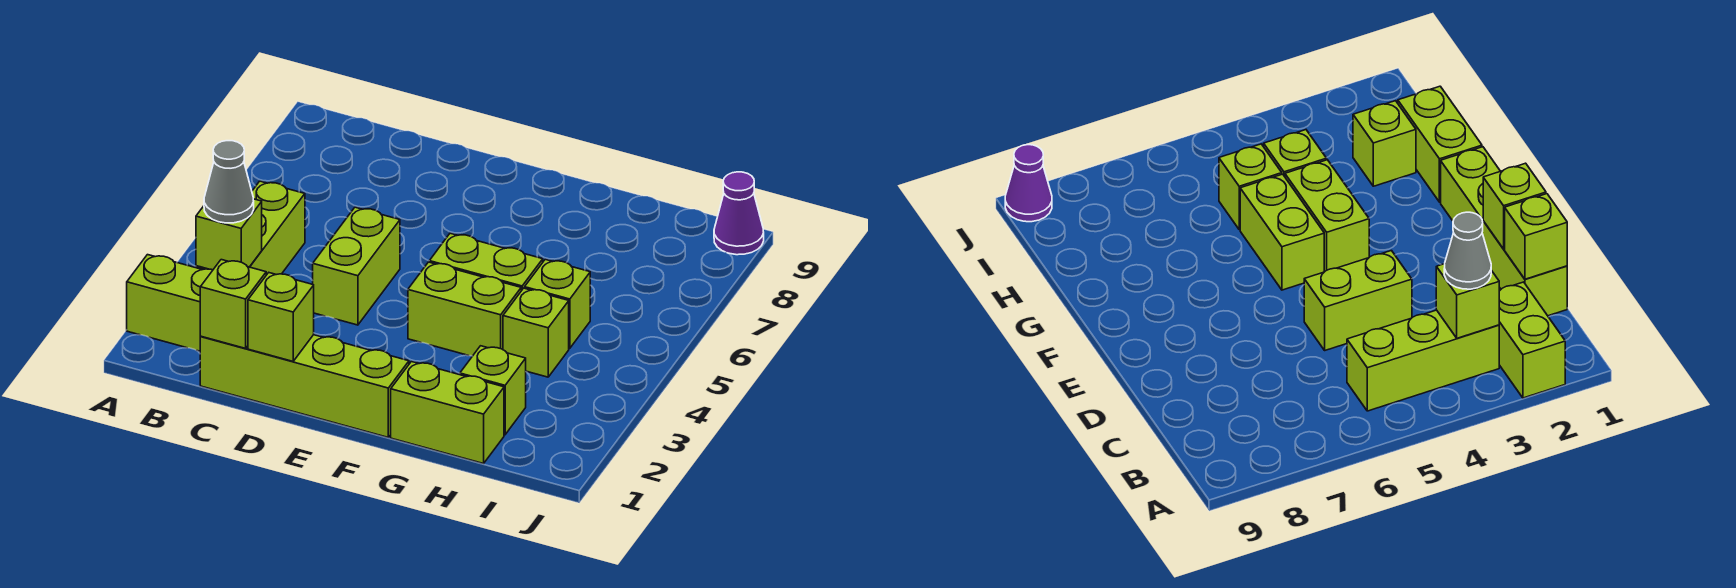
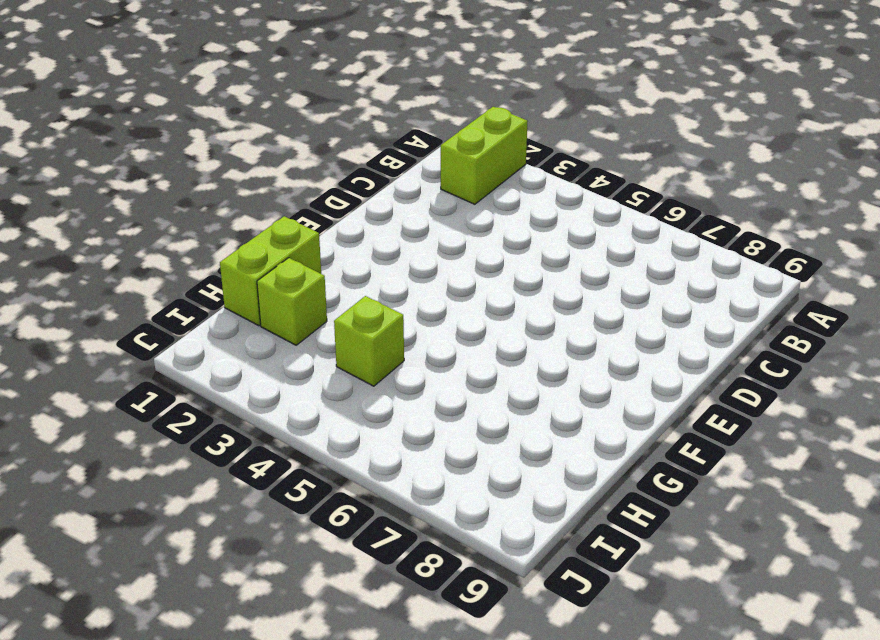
none -> lime 1x3 brick [196,181,305,275]
none -> lime 1x4 brick [200,335,409,437]
none -> lime 1x2 brick [313,207,400,325]

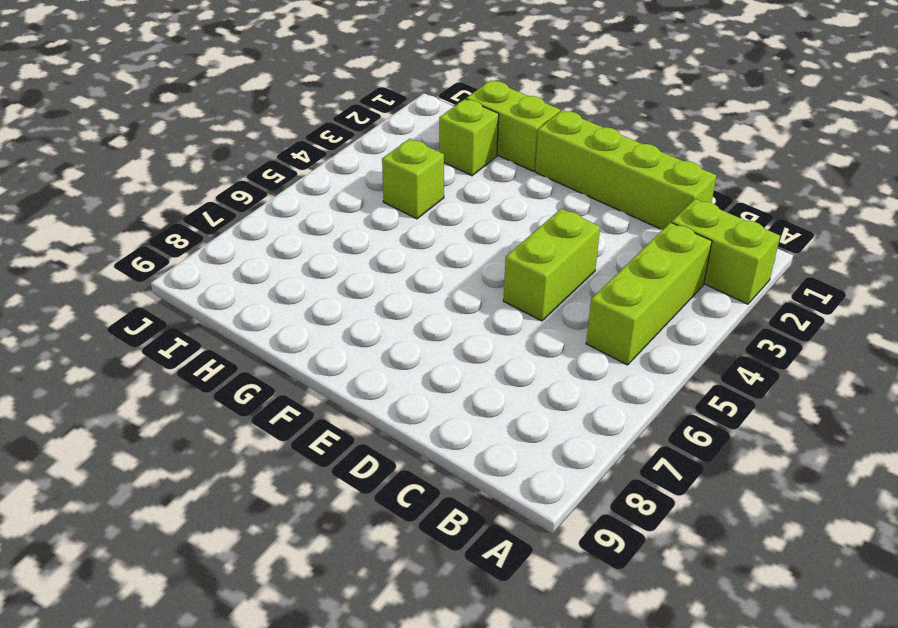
none -> lime 1x2 brick [408,262,521,356]
none -> lime 1x2 brick [429,233,543,291]
none -> lime 1x1 brick [525,259,590,348]

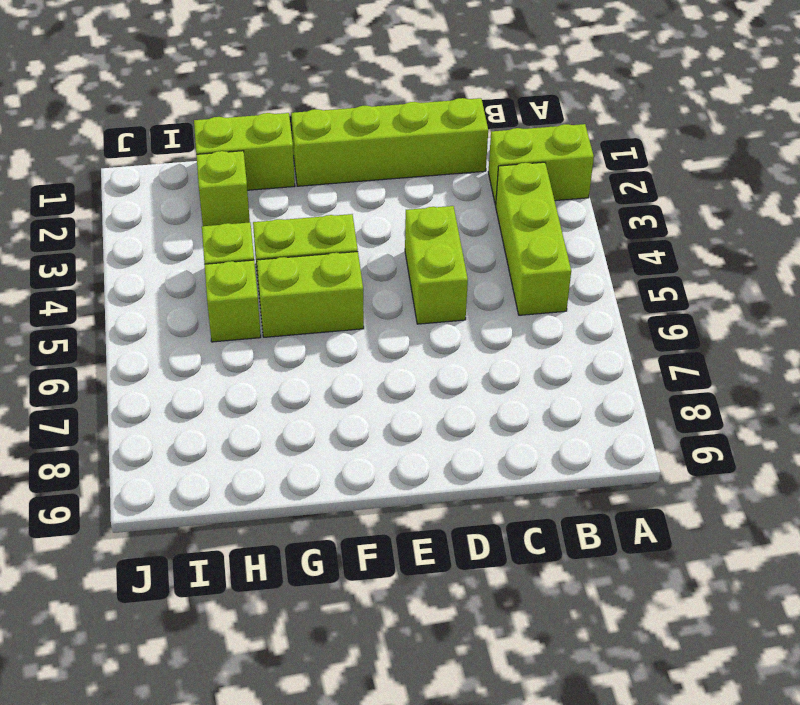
none -> purple 1x1 cone [714,172,764,255]
none -> lime 1x1 brick [196,199,262,270]
none -> lime 1x1 brick [200,260,266,348]

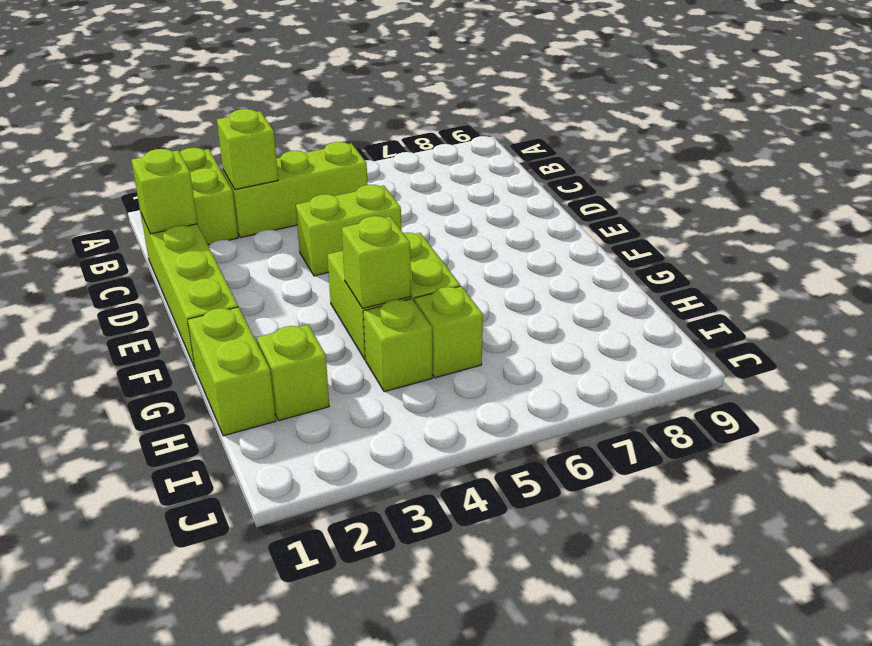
lime 1x1 brick [342,216,411,309] -> lime 1x1 brick moved to [248,273,314,361]
none -> purple 1x1 cone [714,172,764,255]
none -> grey 1x1 cone [204,141,254,223]

